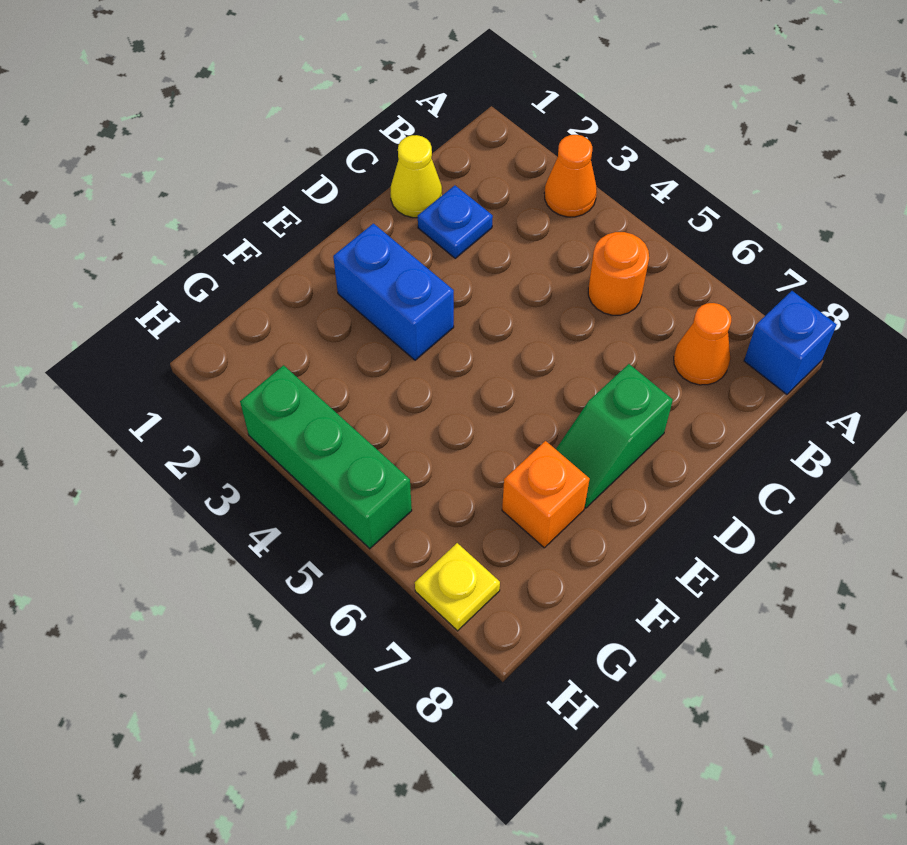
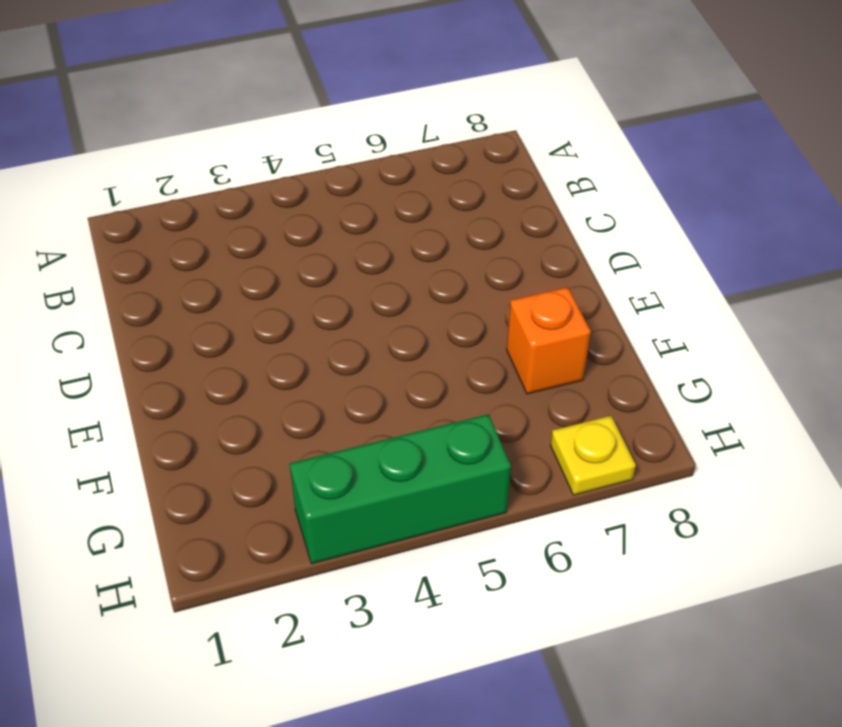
none -> orange 1x1 cone [544,135,597,217]
none -> blue 1x1 brick [744,291,837,394]

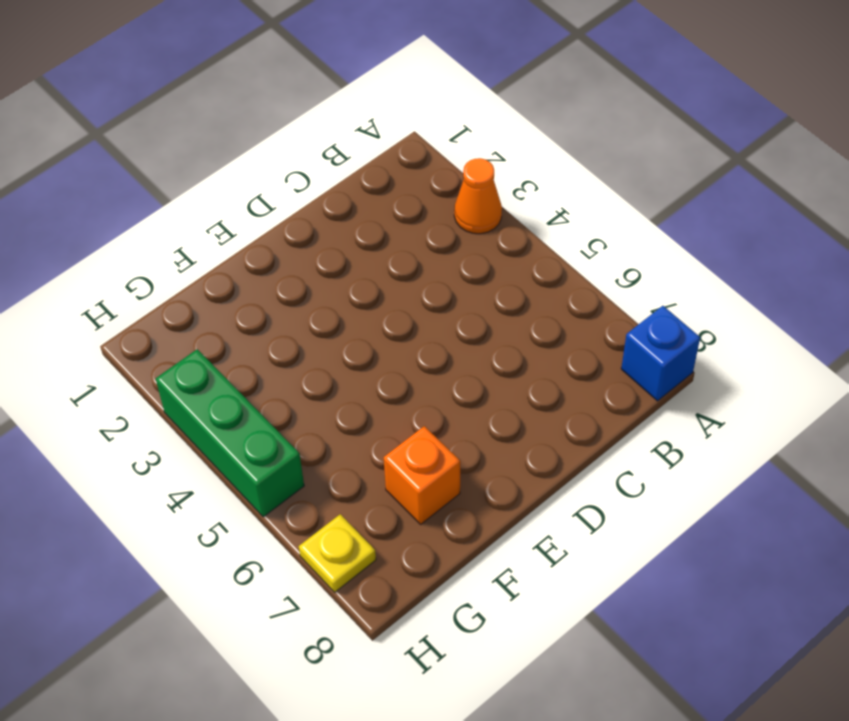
none -> orange 1x1 round brick [588,232,649,315]
none -> orange 1x1 cone [674,303,731,385]

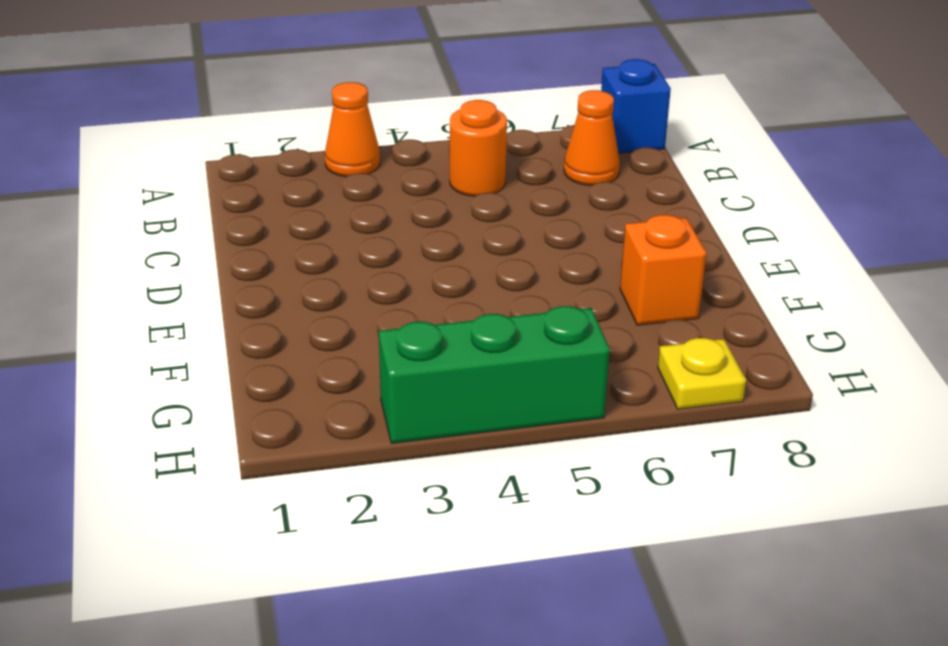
none -> yellow 1x1 cone [390,135,442,218]
none -> blue 1x1 plate [418,185,493,258]

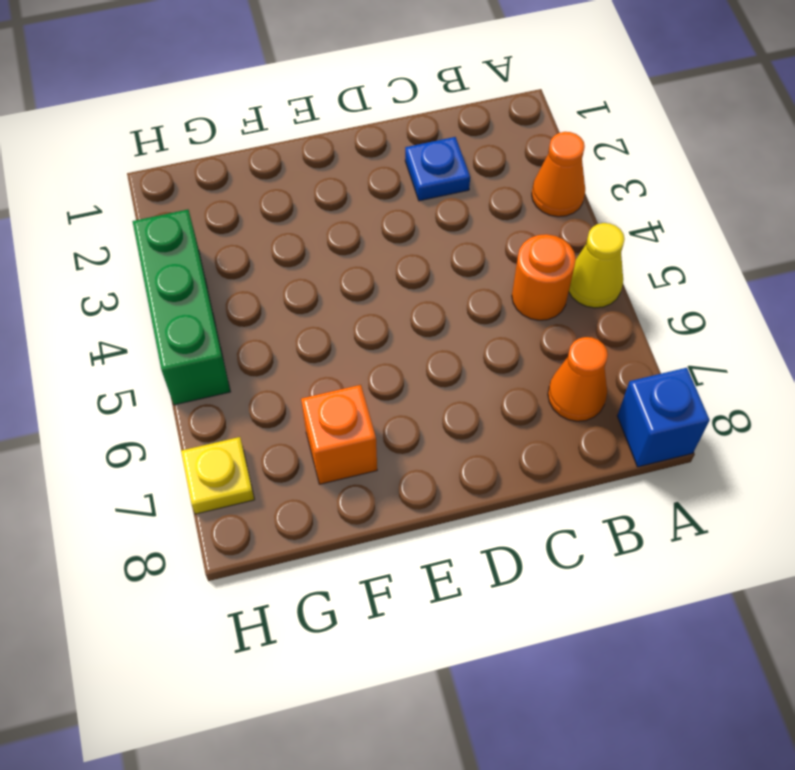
yellow 1x1 cone [569,223,625,308] -> yellow 1x1 cone moved to [390,135,442,218]
none -> green 1x2 slope [556,364,673,508]
none -> blue 1x2 brick [333,224,454,360]

